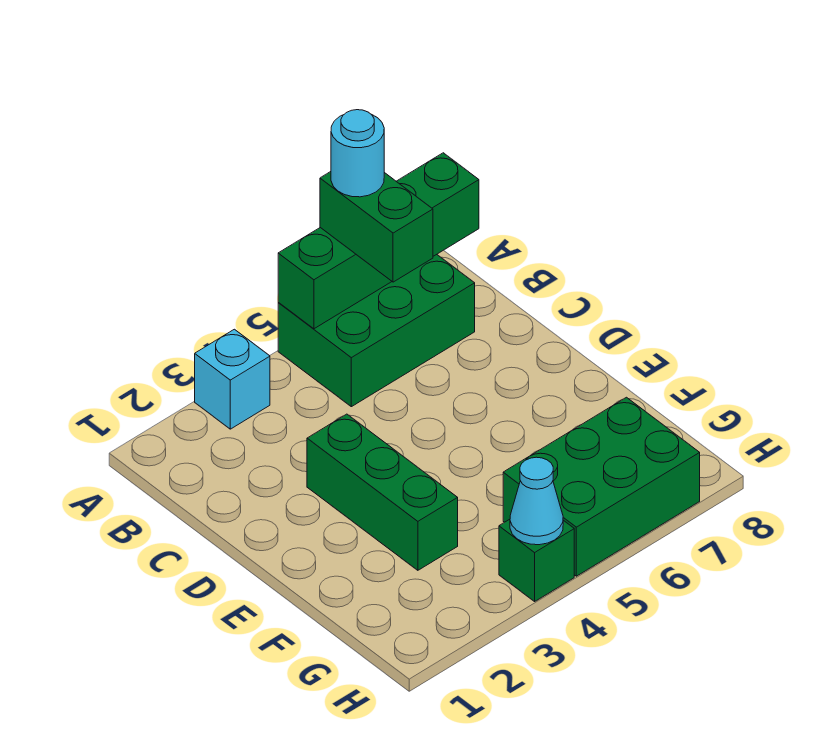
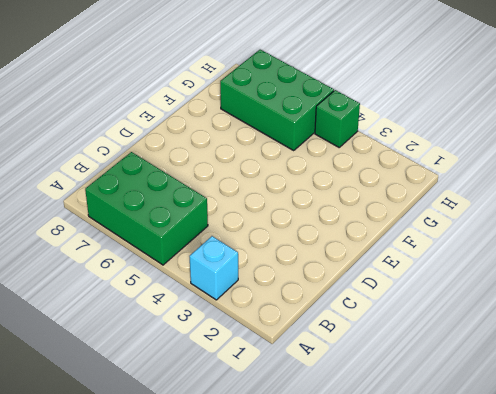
none -> green 1x3 brick [307,414,458,570]
none -> green 1x4 brick [278,153,479,329]

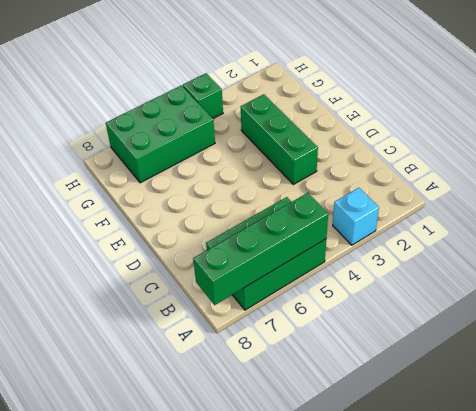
none -> cyan 1x1 cone [510,457,563,545]
none -> green 1x2 brick [320,172,433,282]

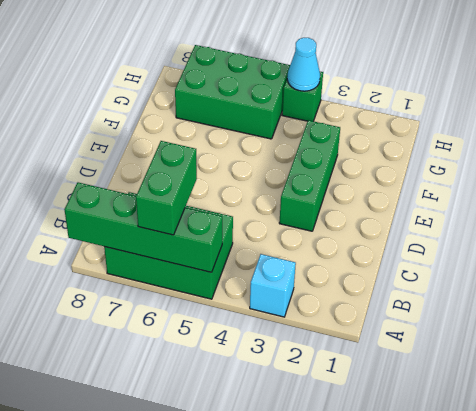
none -> cyan 1x1 round brick [331,110,384,197]

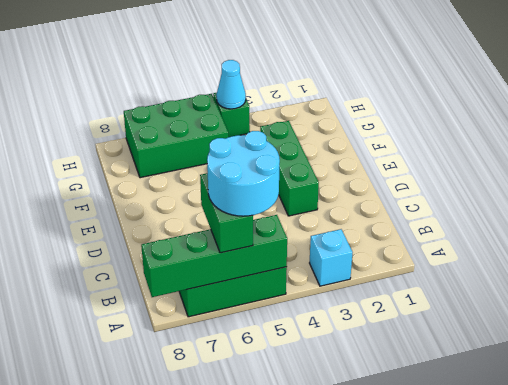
cyan 2x2 round brick [207,131,280,216] -> cyan 1x1 round brick [331,110,384,197]

